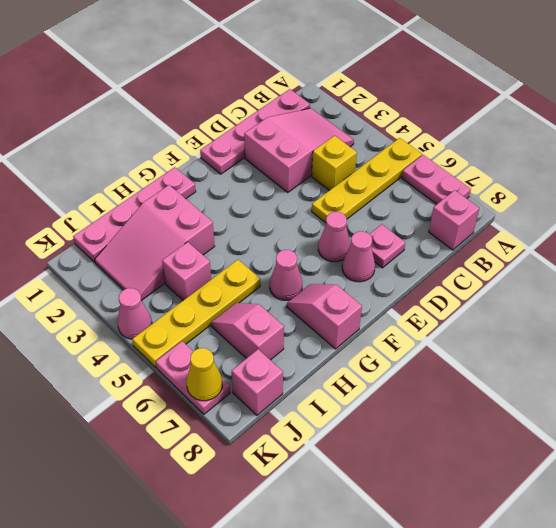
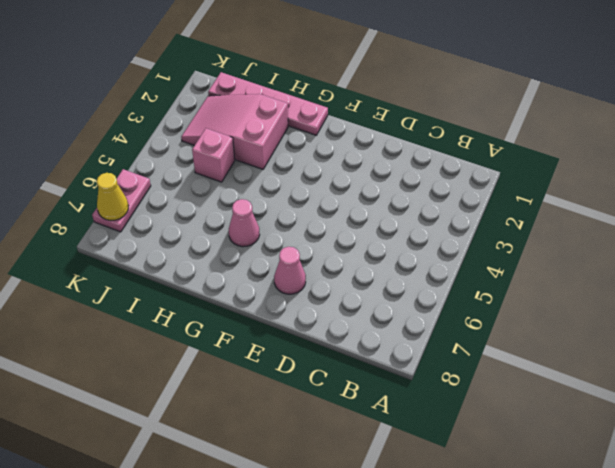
none -> yellow 1x4 plate [312,138,422,223]
none -> pink 1x2 plate [402,155,471,204]
none -> pink 1x4 plate [200,89,310,174]

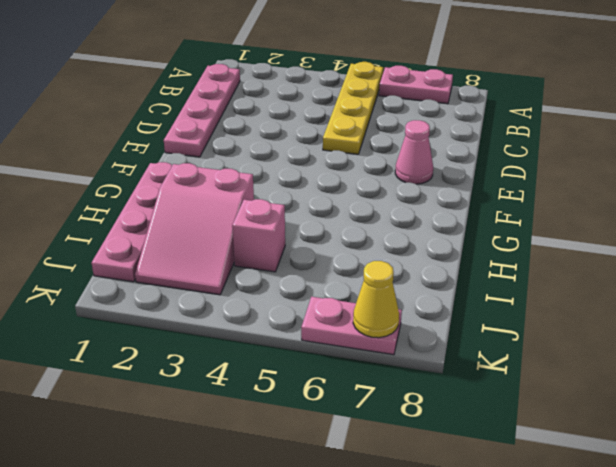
none -> pink 2x3 slope [244,108,354,192]
none -> pink 1x1 brick [429,190,479,250]
none -> yellow 1x1 brick [312,136,357,191]

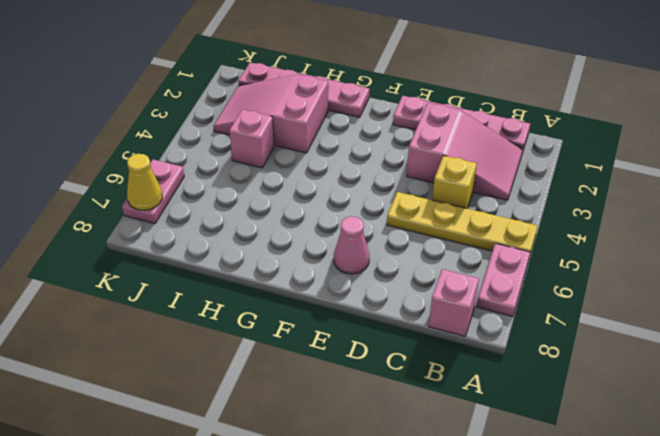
none -> pink 1x1 plate [370,224,405,268]
none -> pink 1x1 cone [318,212,350,262]
none -> pink 1x1 cone [270,250,302,300]

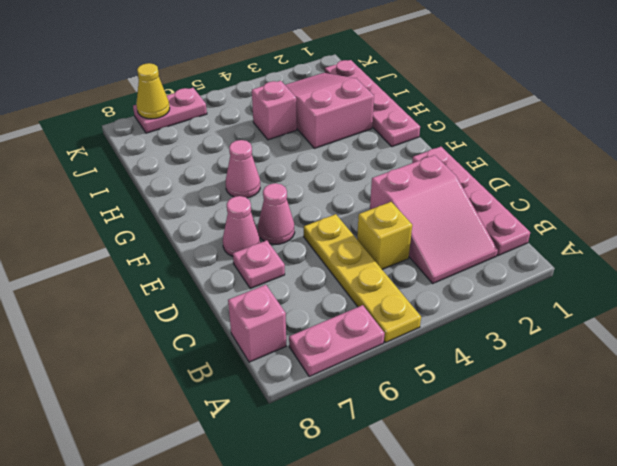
none -> pink 1x2 slope [287,284,362,349]
none -> yellow 1x4 plate [132,260,260,367]
none -> pink 1x2 slope [211,303,284,360]

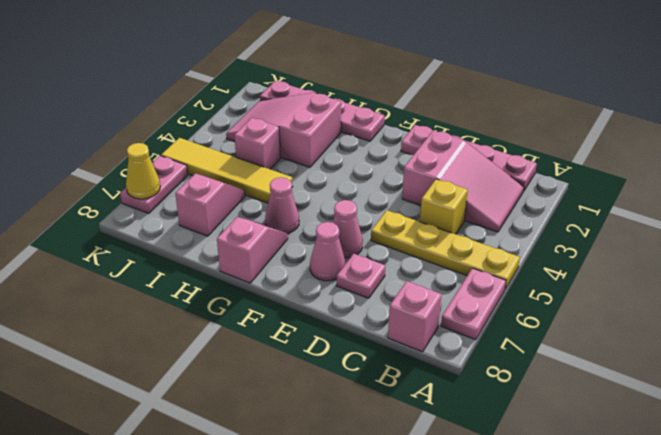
yellow 1x4 tile [161,138,293,203] -> yellow 1x4 plate [132,260,260,367]
none -> pink 1x1 brick [232,349,283,415]
none -> pink 1x1 cone [117,288,152,339]

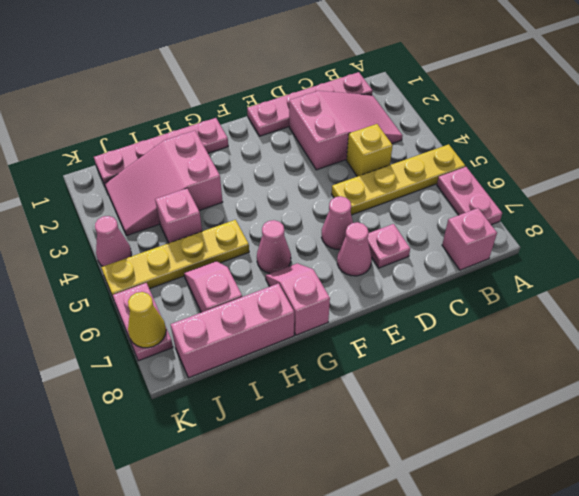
pink 1x3 brick [171,283,294,378] -> pink 1x1 brick [232,349,283,415]

